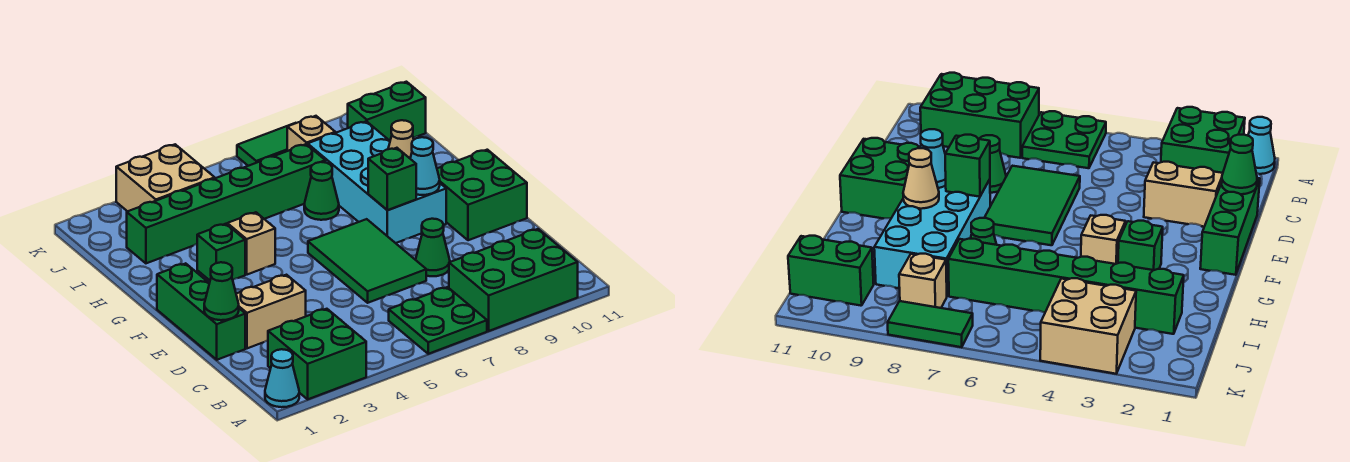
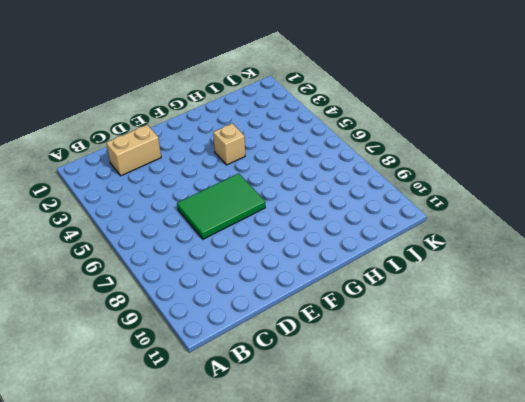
tan 1x2 brick [106,125,161,176] -> tan 1x2 brick turned to [236,275,306,348]
none -> cyan 1x1 cone [265,349,299,407]
none -> green 2x2 brick [268,309,366,399]
none -> green 2x2 plate [389,287,487,354]

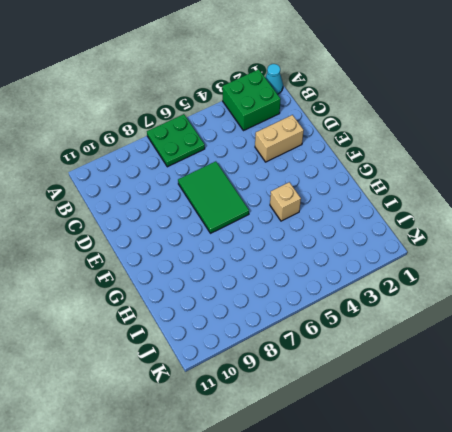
none -> green 2x3 brick [449,229,578,331]
none -> green 1x3 brick [157,263,245,360]
none -> green 1x1 cone [416,219,450,276]

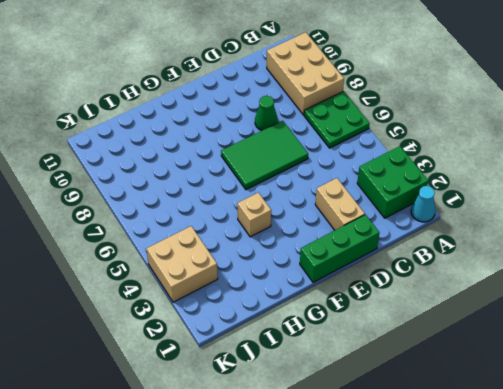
tan 2x3 brick [267,32,344,115] -> green 2x3 brick [449,229,578,331]
none -> green 2x2 brick [437,150,527,240]
none -> cyan 2x4 brick [308,121,446,243]
none -> green 1x1 brick [197,224,245,280]

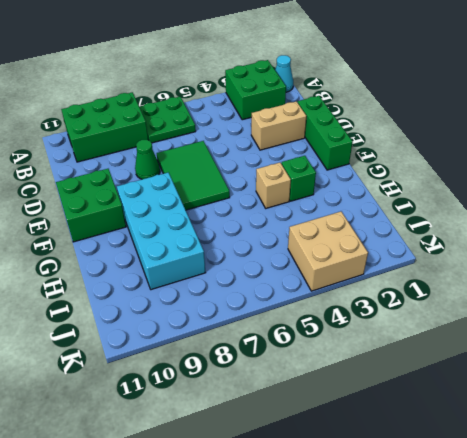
none -> green 1x1 cone [304,162,339,220]
none -> green 1x6 brick [127,144,325,263]
none -> tan 1x1 brick [287,116,335,151]

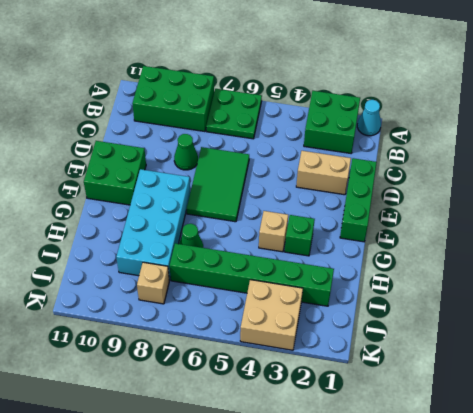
none -> green 1x2 brick [348,82,426,141]
none -> green 1x2 tile [237,123,295,166]
none -> green 1x1 cone [204,262,239,320]

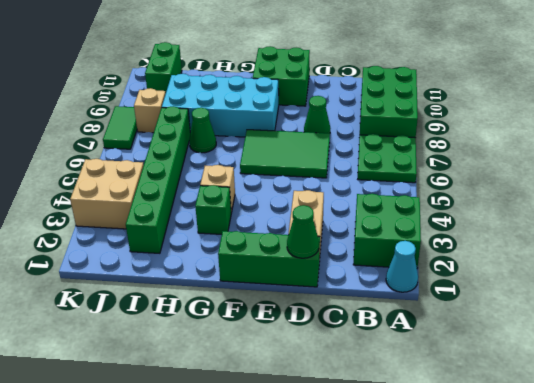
none -> green 1x1 brick [368,148,416,210]
none -> cyan 1x1 cone [410,137,440,195]
none -> tan 1x1 cone [388,120,414,158]

